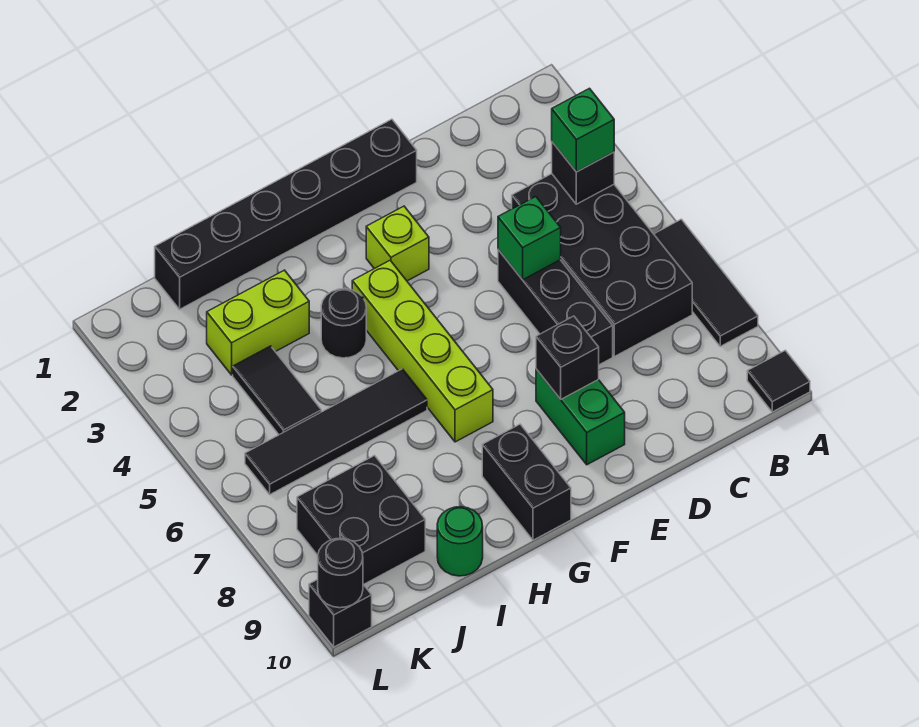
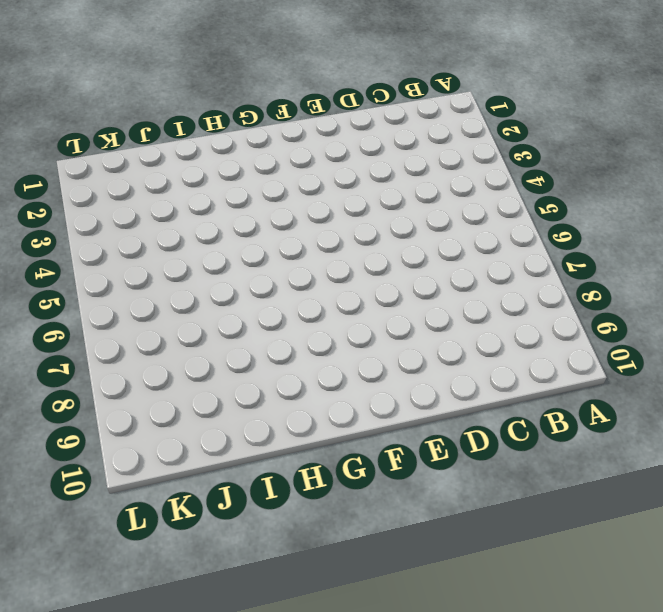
none -> black 1x3 tile [654,219,758,346]
none -> black 1x1 tile [747,350,810,412]
none -> black 2x4 brick [512,174,692,357]

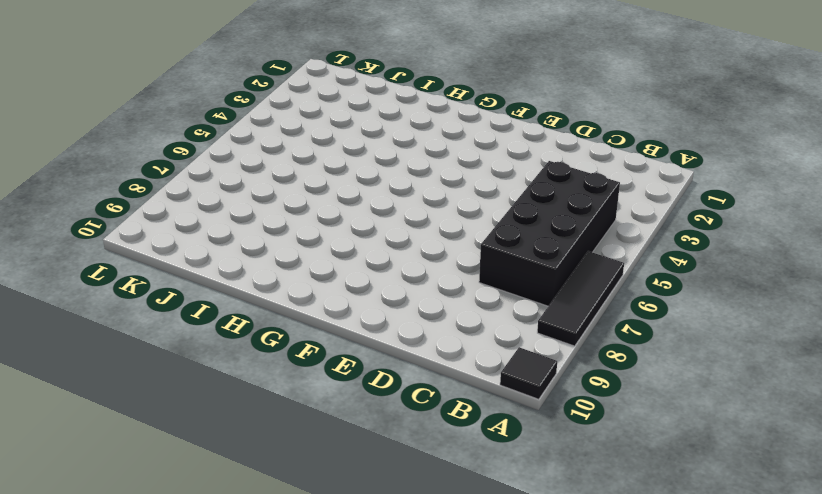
none -> black 1x3 brick [498,250,613,365]
none -> black 1x6 brick [155,119,417,309]
none -> green 1x2 brick [536,369,625,465]

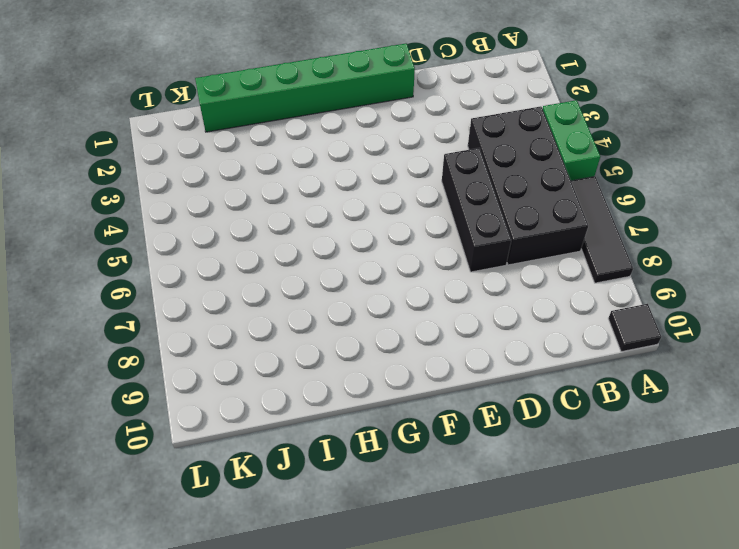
green 1x2 brick [542,100,600,181] -> green 1x2 brick moved to [536,369,625,465]
green 1x6 brick [195,43,415,132] -> black 1x6 brick [155,119,417,309]
none -> lime 1x1 brick [366,206,429,281]
none -> lime 1x4 brick [352,260,493,442]
none -> black 1x2 brick [482,424,571,540]

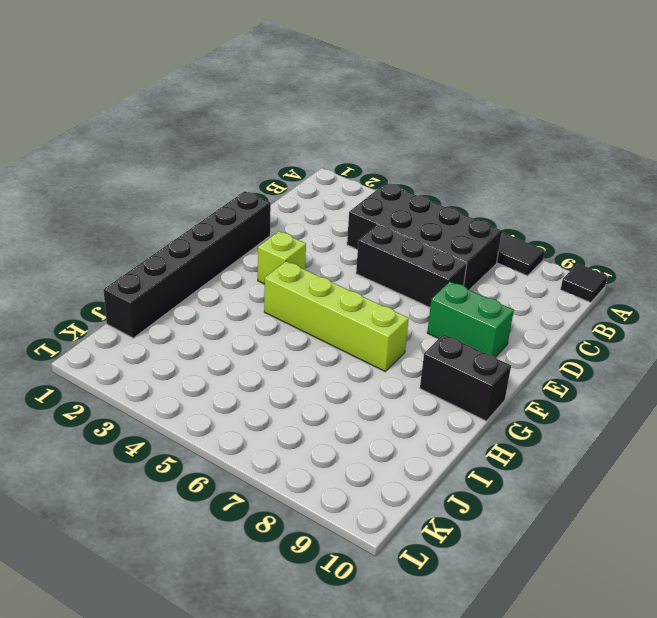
none -> black 1x1 round brick [321,289,366,358]
none -> black 1x4 tile [245,369,427,494]
none -> lime 1x2 brick [207,270,309,375]

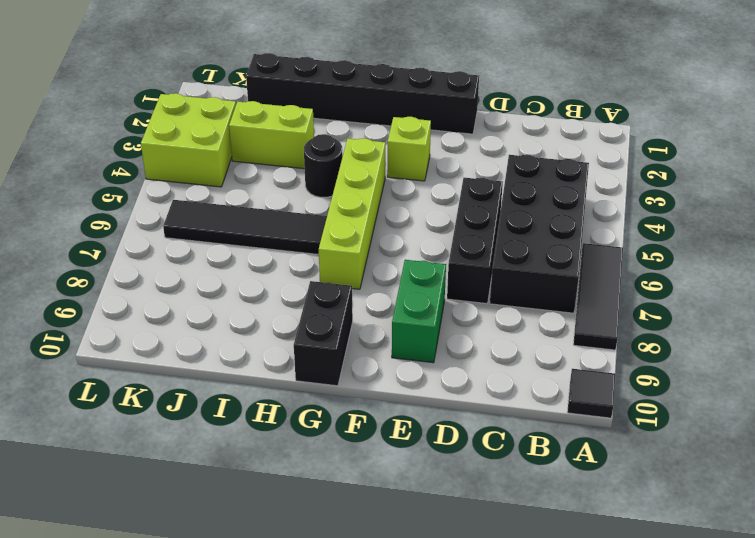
lime 2x2 brick [141,93,236,187] -> none
none -> green 1x1 round brick [437,507,483,576]
none -> black 1x2 tile [233,346,321,435]
none -> black 2x2 brick [297,456,425,584]

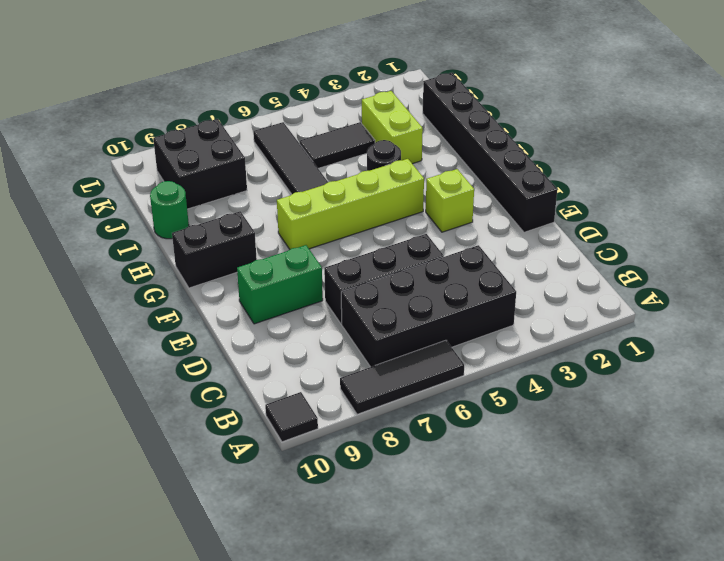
none -> black 1x1 brick [309,579,372,647]
none -> black 1x1 brick [552,142,614,204]
none -> green 1x1 brick [498,196,561,280]

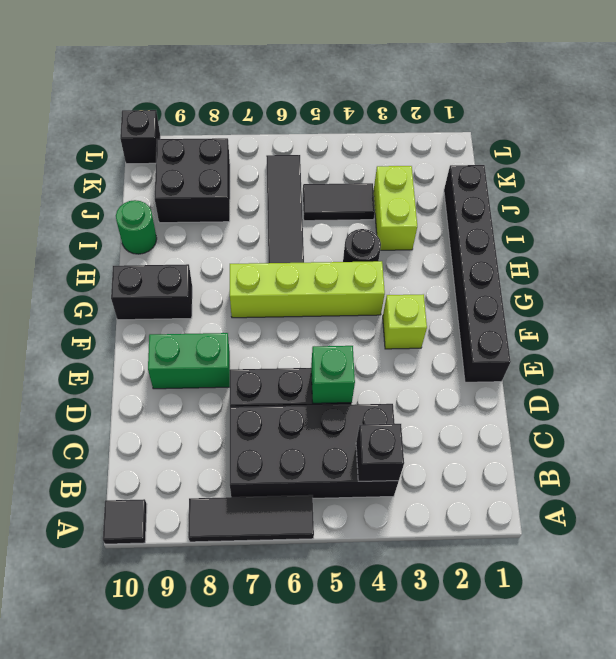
none -> black 1x1 brick [536,316,599,399]
none -> black 1x1 round brick [318,538,363,608]
none -> green 1x1 brick [552,88,614,172]

